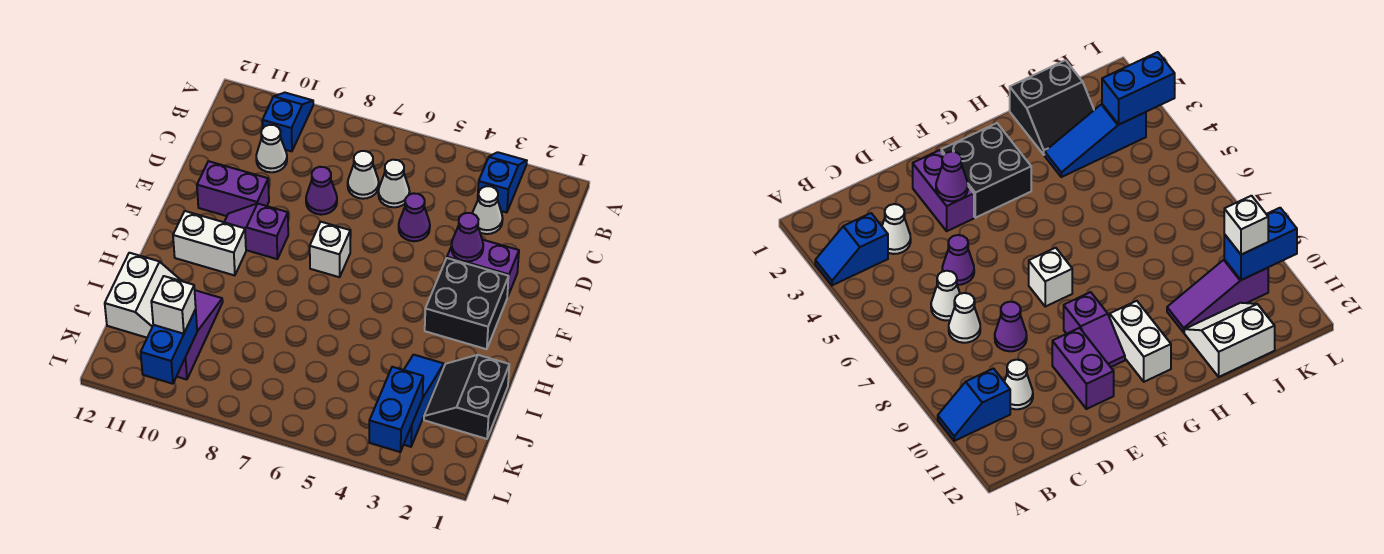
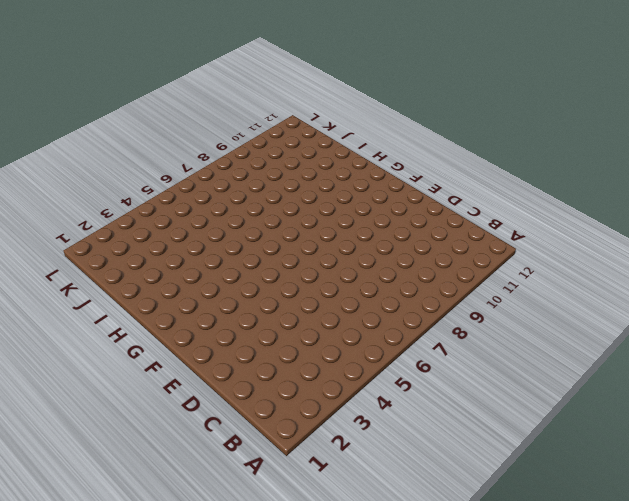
none -> blue 1x2 slope [478,152,527,213]
none -> blue 1x2 slope [262,93,313,151]
none -> white 1x1 cone [472,186,503,234]

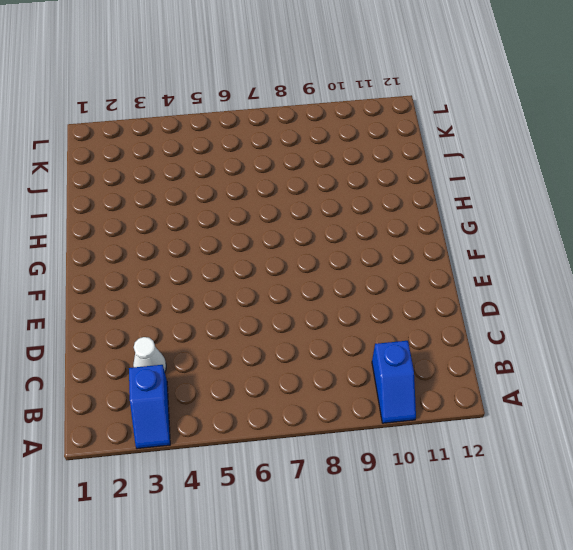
none -> white 1x1 cone [378,160,410,207]
none -> white 1x1 cone [348,151,379,199]
none -> white 1x1 cone [256,125,287,172]

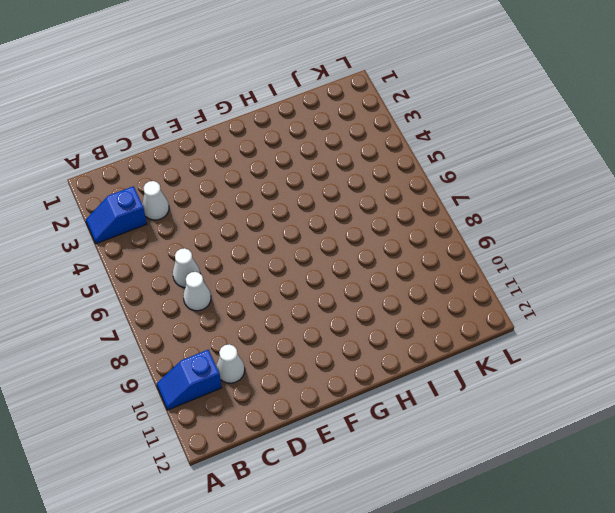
none -> purple 1x1 cone [399,193,430,241]
none -> purple 1x1 cone [306,167,337,215]
none -> purple 1x2 brick [447,240,519,297]

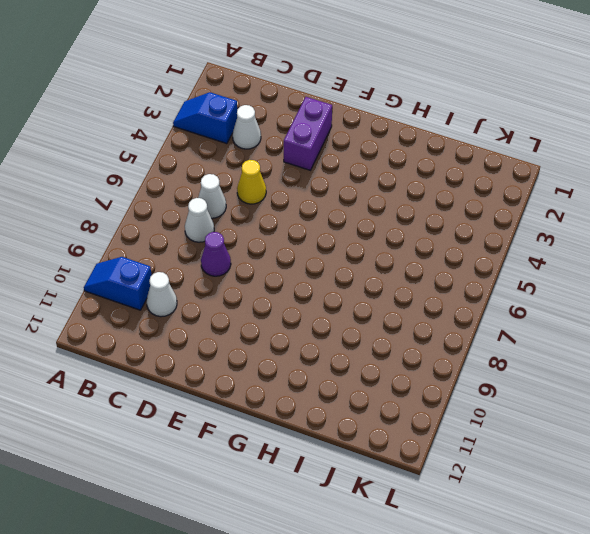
yellow 1x1 cone [237,160,266,204] -> purple 1x1 cone [399,193,430,241]
none -> purple 1x2 brick [197,161,269,216]
none -> black 2x2 brick [425,258,509,349]
none -> white 1x1 brick [310,222,350,277]

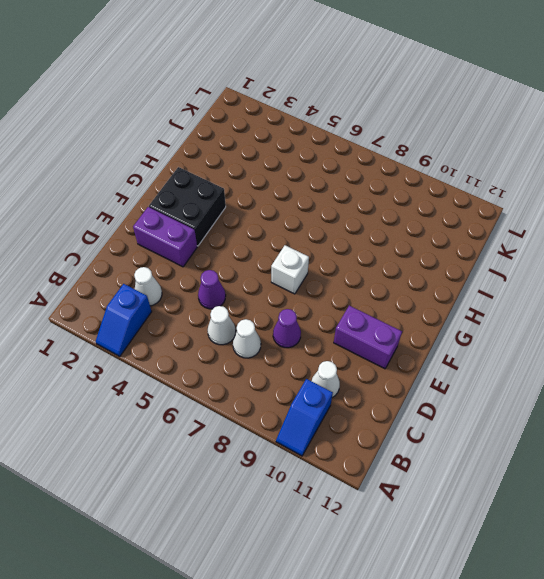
none -> purple 1x2 slope [225,203,288,259]
none -> white 1x2 brick [173,211,246,276]
none -> black 2x2 slope [424,355,509,439]

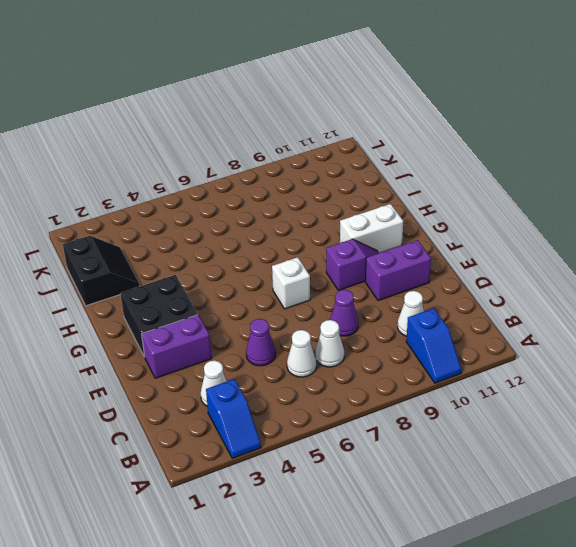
none -> blue 1x3 slope [404,355,444,447]
none -> purple 1x3 slope [177,290,223,380]
none -> white 2x2 slope [105,253,181,338]

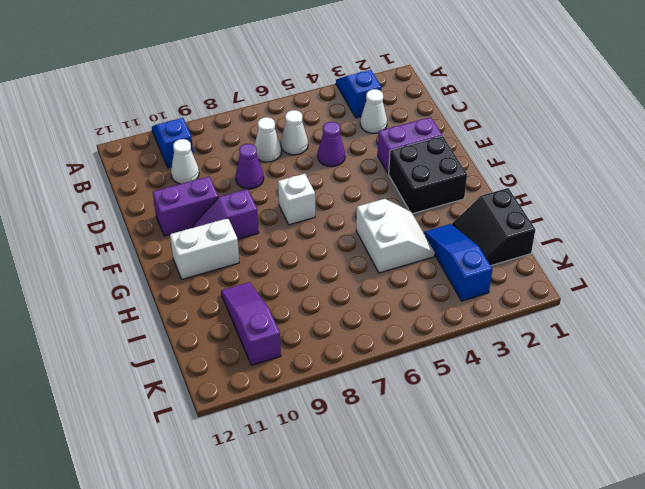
white 2x2 slope [356,199,435,273] -> white 2x2 slope moved to [105,253,181,338]
none -> purple 1x1 cone [451,213,483,261]
none -> blue 1x2 brick [369,367,423,452]
none -> blue 1x2 brick [141,310,197,384]

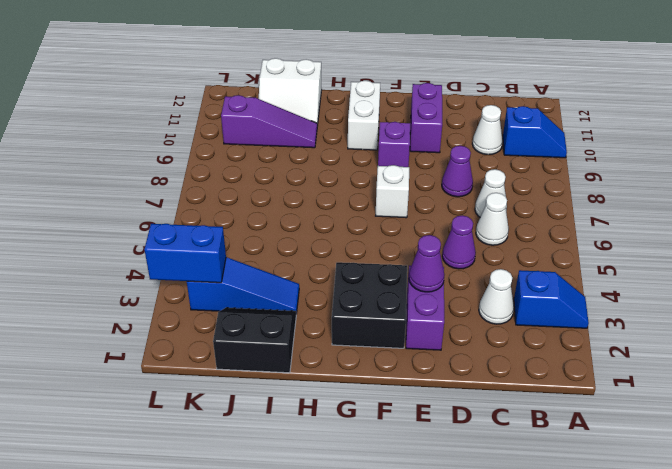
none -> blue 1x2 brick [141,310,197,384]
none -> white 1x1 brick [151,276,196,334]

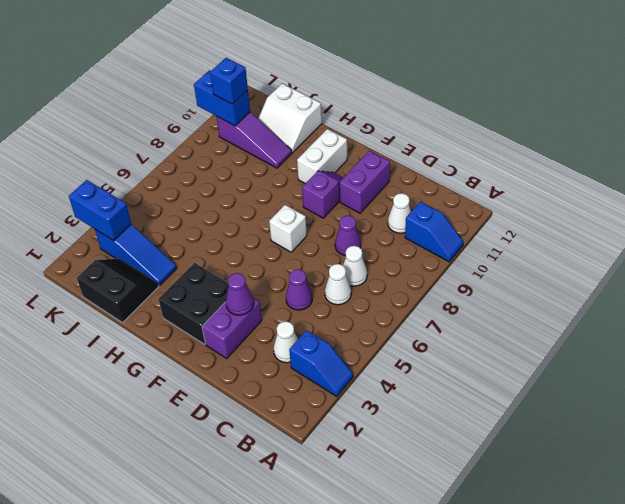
blue 1x1 brick [210,58,248,104] -> white 1x1 brick [151,276,196,334]

